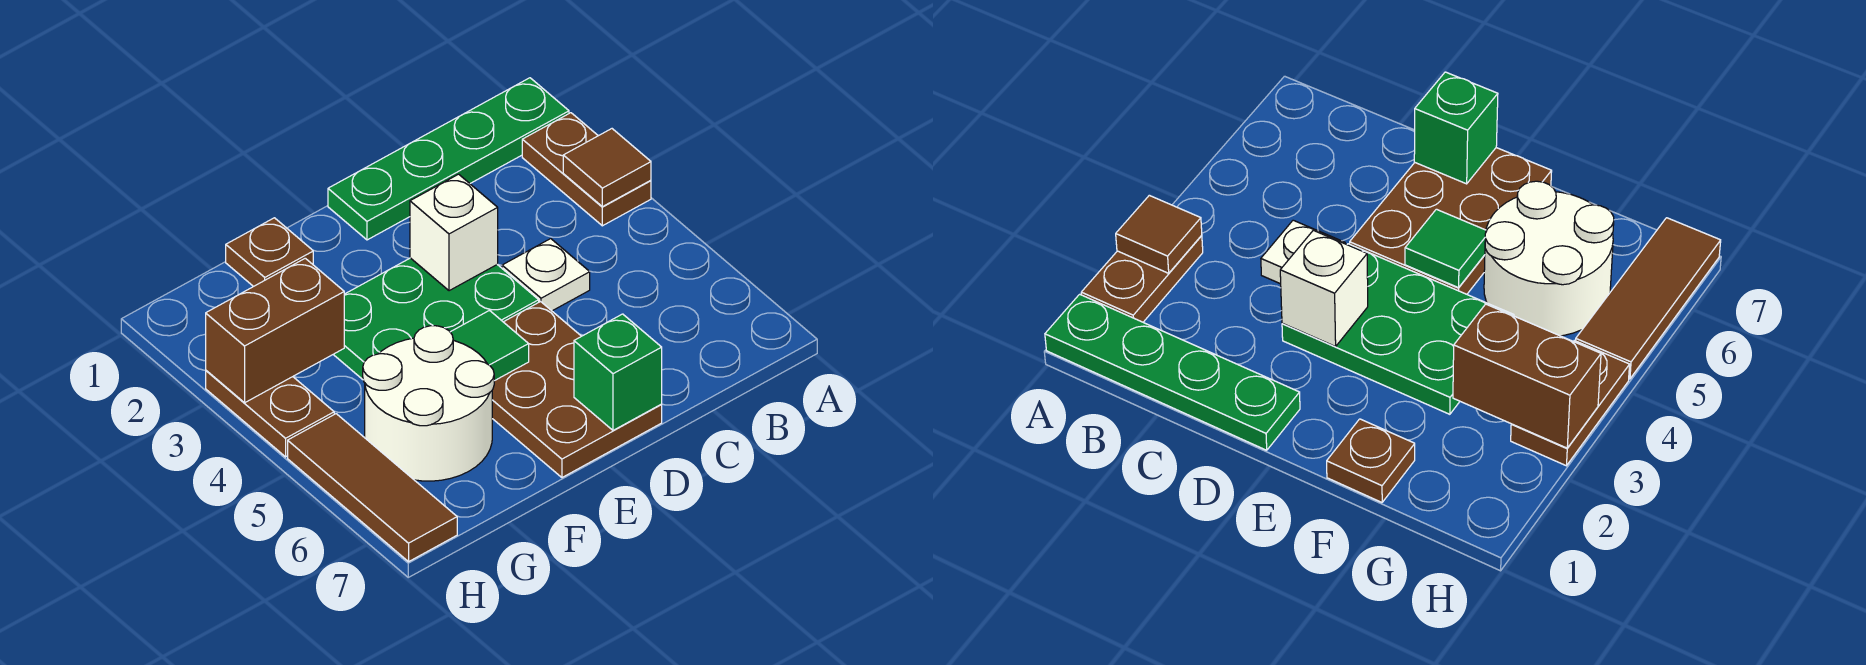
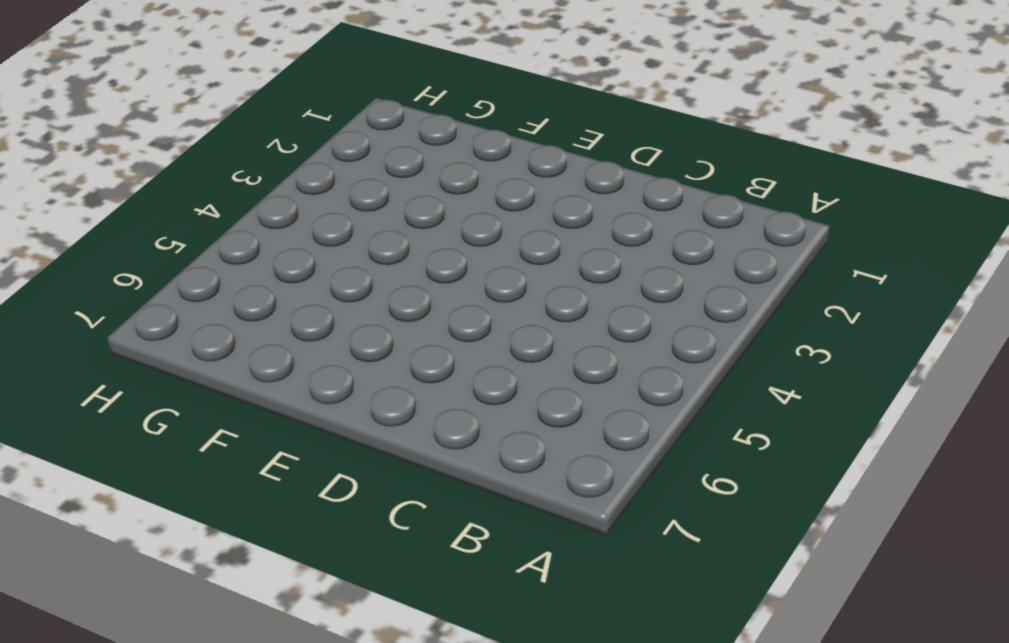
none -> green 1x4 plate [328,78,569,240]
none -> brown 1x2 plate [522,113,651,226]
none -> white 1x1 plate [502,239,590,311]

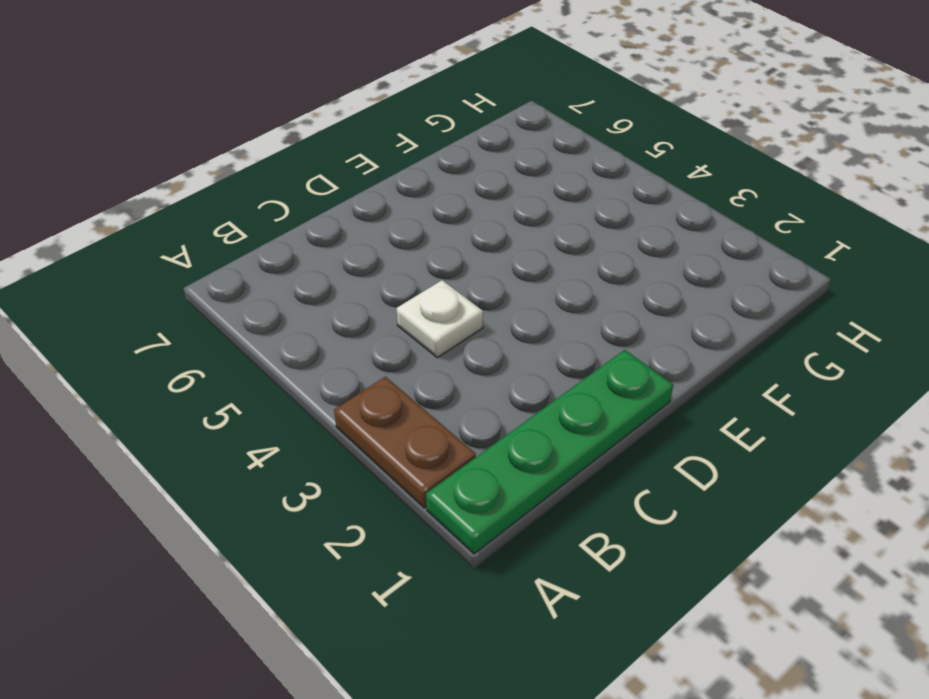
none -> green 2x3 plate [333,258,539,379]
none -> brown 2x3 plate [492,302,662,477]
none -> brown 1x1 plate [226,218,313,287]

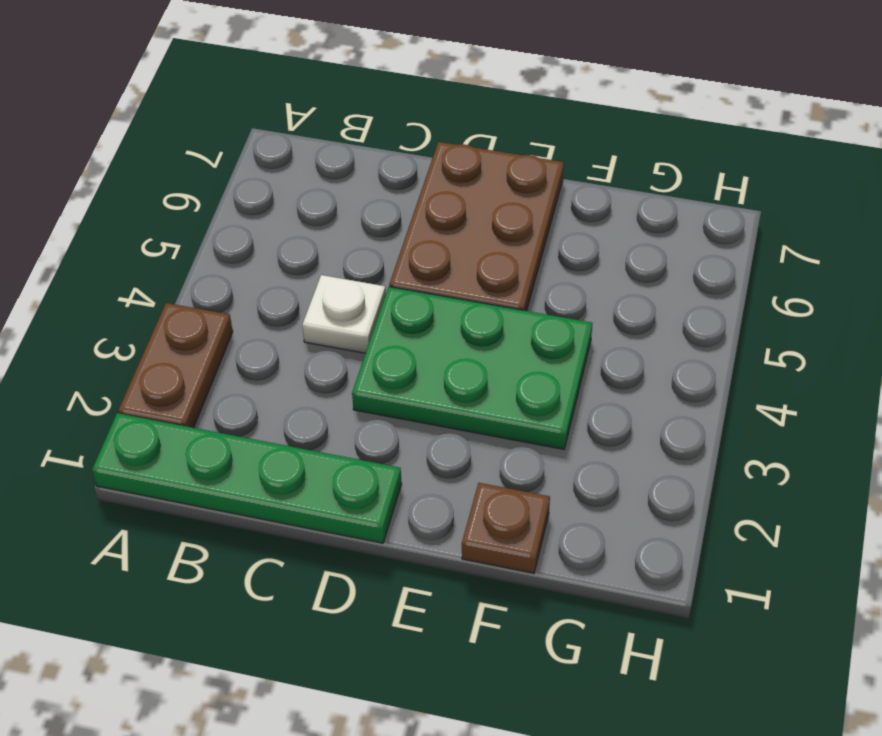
none -> white 2x2 round brick [363,326,494,481]
none -> brown 1x2 plate [206,371,334,457]
none -> brown 1x3 tile [288,414,457,562]

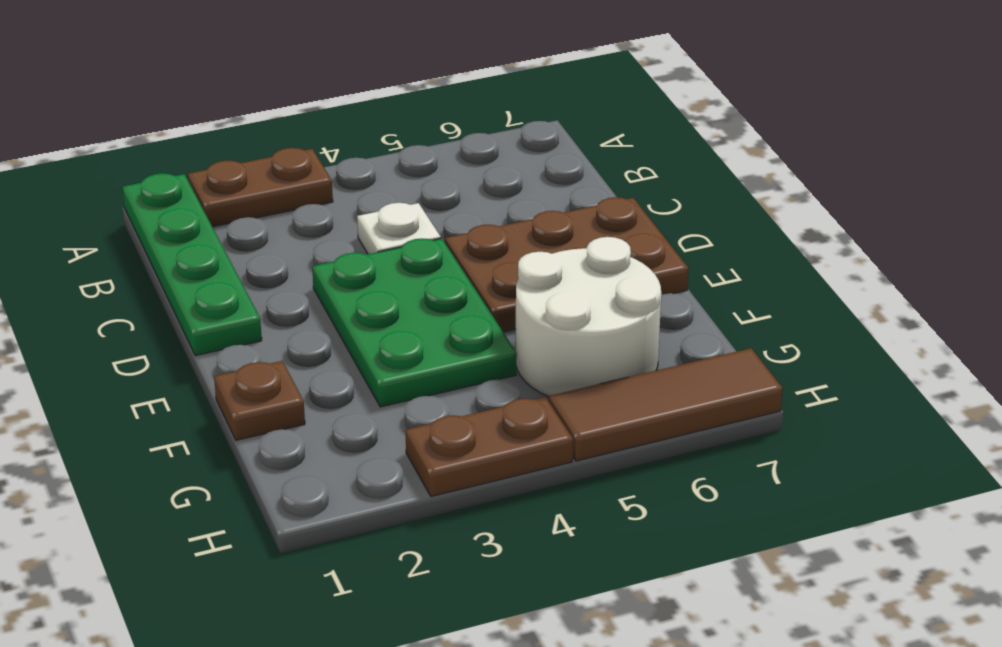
none -> brown 1x1 tile [563,129,651,207]
none -> white 1x1 brick [410,174,498,291]
none -> green 1x1 brick [574,314,662,430]

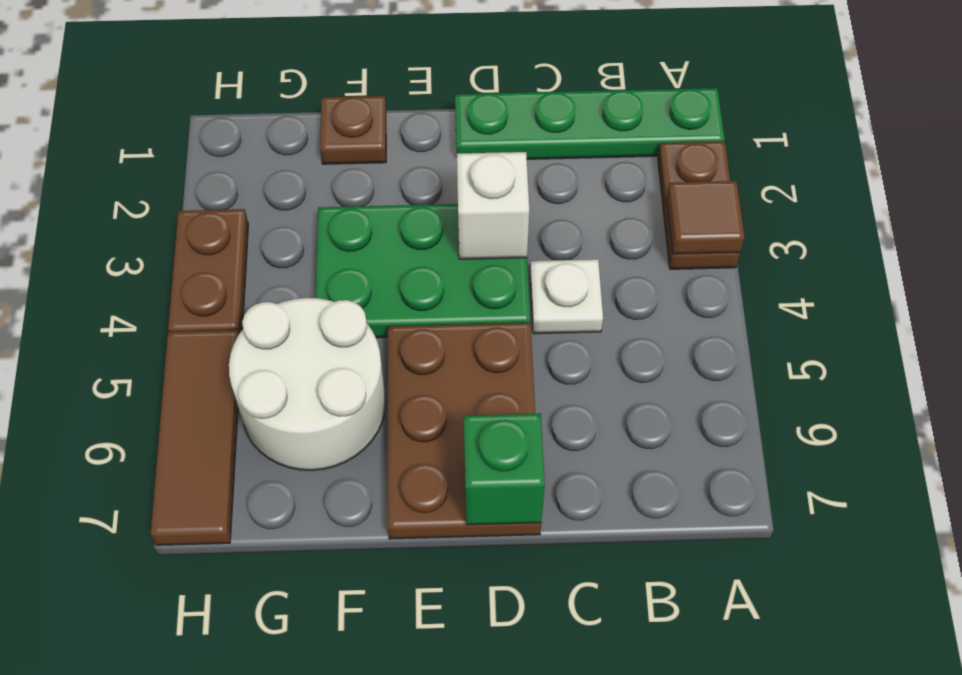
none -> green 1x1 tile [450,310,529,381]
none -> brown 1x2 brick [206,258,344,403]

